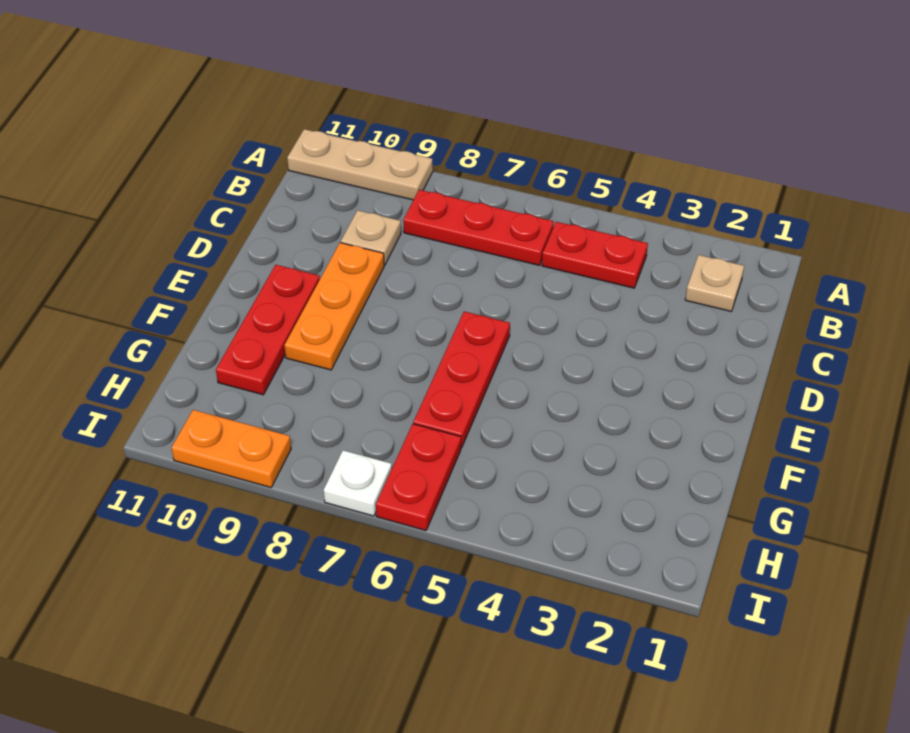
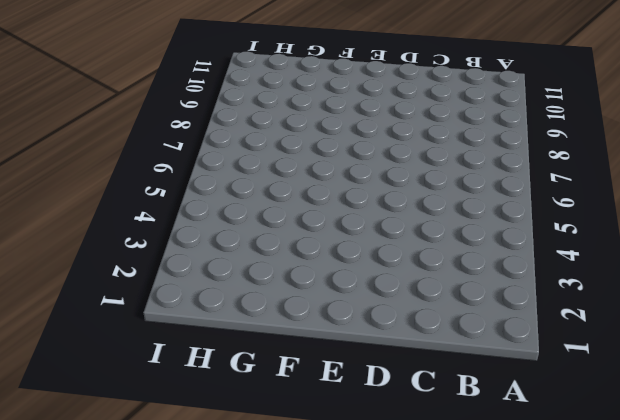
none -> tan 1x3 plate [287,129,433,200]
none -> tan 1x1 plate [685,255,744,311]

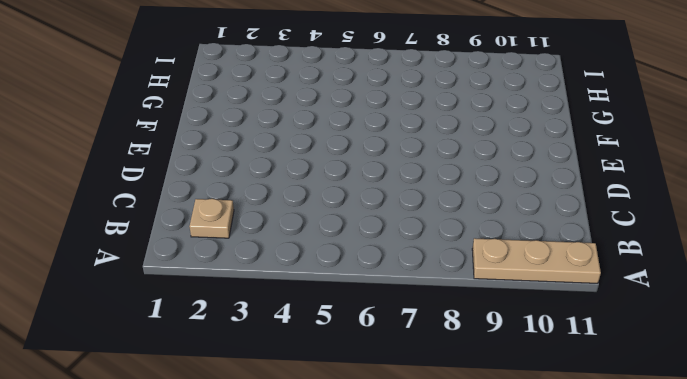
none -> red 1x2 plate [542,222,648,288]
none -> red 1x3 plate [403,190,554,265]

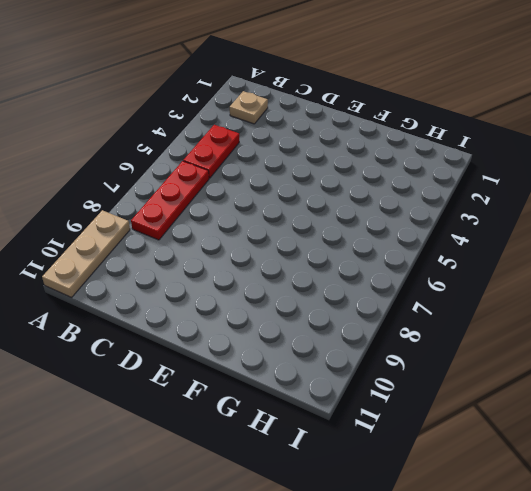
none -> tan 1x1 plate [341,210,401,265]
none -> orange 1x3 plate [284,243,384,370]

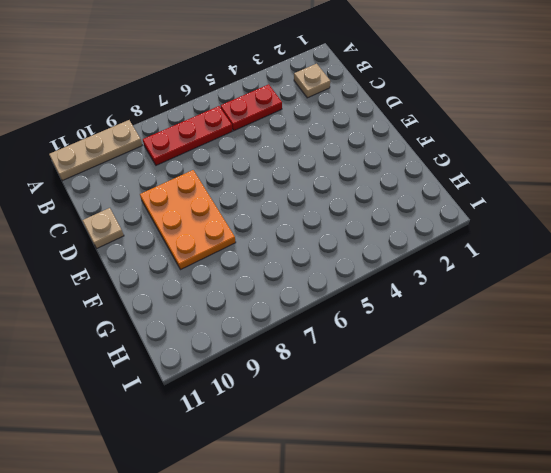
orange 2x3 plate [140,170,236,270] -> orange 1x3 plate [284,243,384,370]
tan 1x1 plate [82,208,124,249] -> tan 1x1 plate moved to [341,210,401,265]
none -> red 1x3 plate [413,311,510,448]
none -> red 1x3 plate [216,265,320,395]

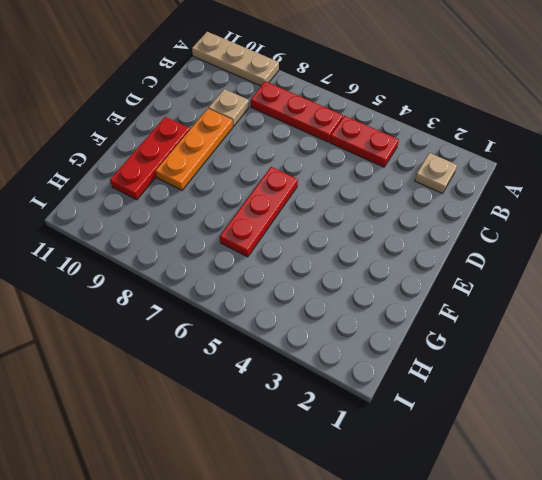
none -> red 1x2 plate [376,424,461,531]
none -> white 1x1 plate [324,450,392,516]

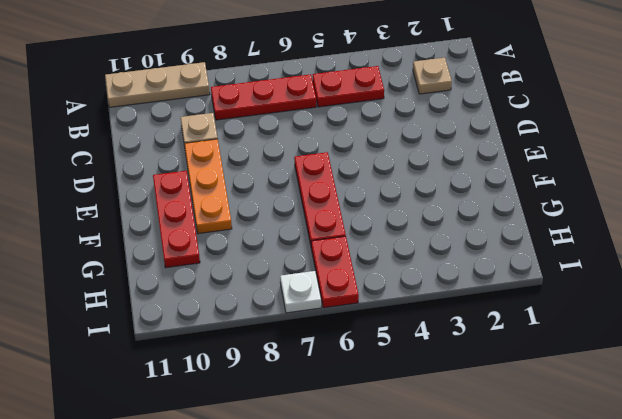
none -> orange 1x2 plate [171,410,291,487]

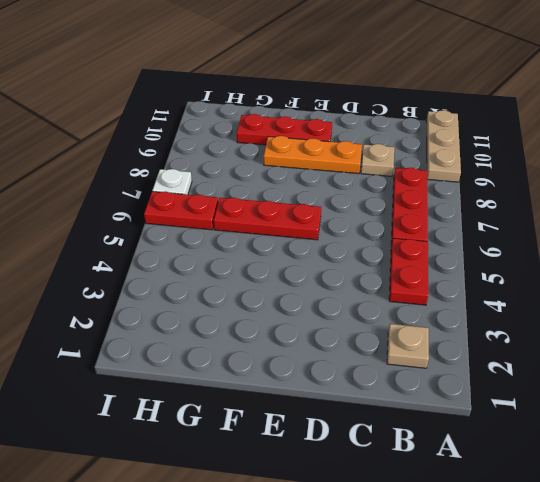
none -> orange 1x2 plate [171,410,291,487]

